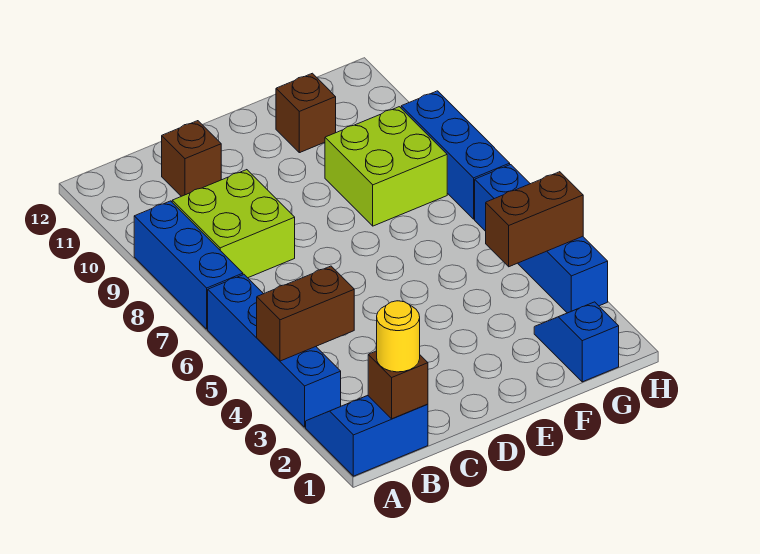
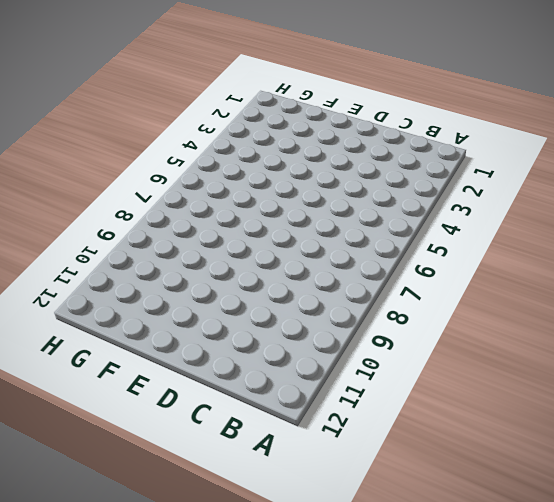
none -> blue 2x2 slope [306,395,428,476]
none -> blue 1x4 brick [208,275,341,427]
none -> blue 1x3 brick [134,201,243,329]

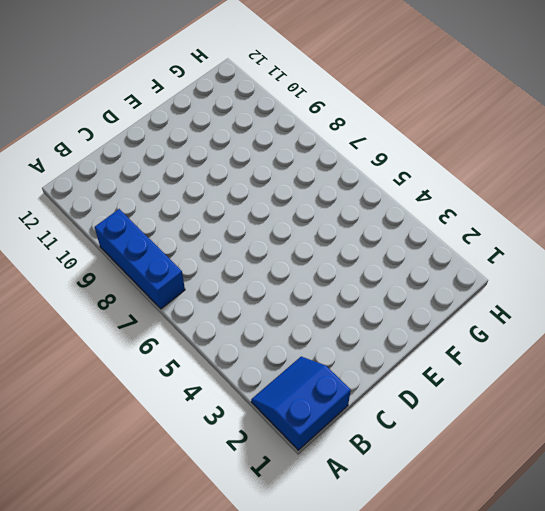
none -> blue 1x4 brick [208,275,341,427]
none -> lime 2x2 brick [172,170,295,278]
none -> brown 1x1 brick [161,121,221,196]

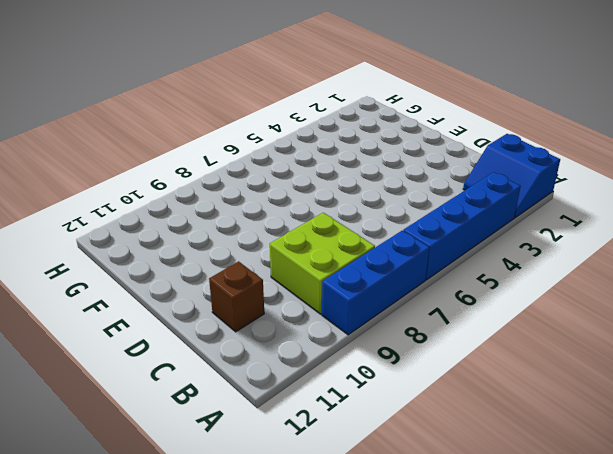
none -> lime 2x2 brick [325,107,447,226]
none -> brown 1x1 brick [276,73,336,153]
none -> blue 1x2 slope [534,302,619,382]

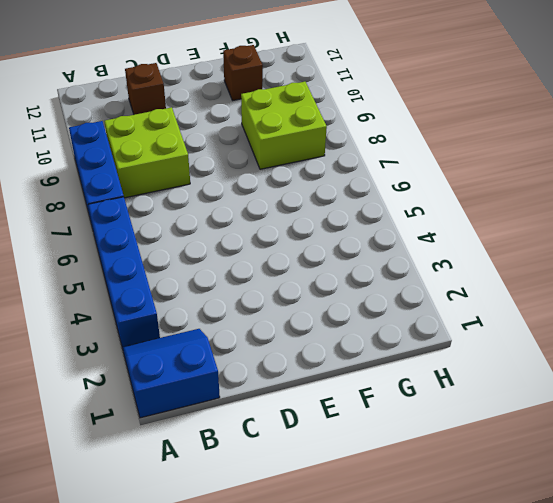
none -> blue 1x2 slope [534,302,619,382]
none -> blue 1x4 brick [475,165,608,313]
none -> blue 1x3 brick [401,91,510,219]

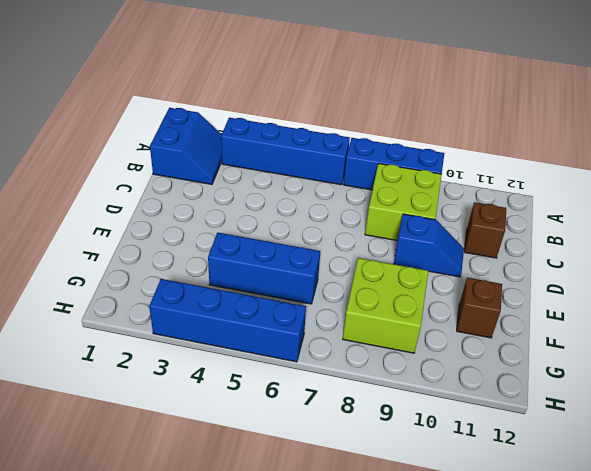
blue 1x2 slope [394,214,464,277] -> blue 1x2 slope moved to [534,302,619,382]
blue 1x3 brick [208,232,320,304] -> blue 1x3 brick moved to [401,91,510,219]
none -> brown 1x2 brick [257,266,354,361]
none -> brown 1x1 brick [368,351,428,419]
none -> brown 1x2 brick [486,172,583,267]

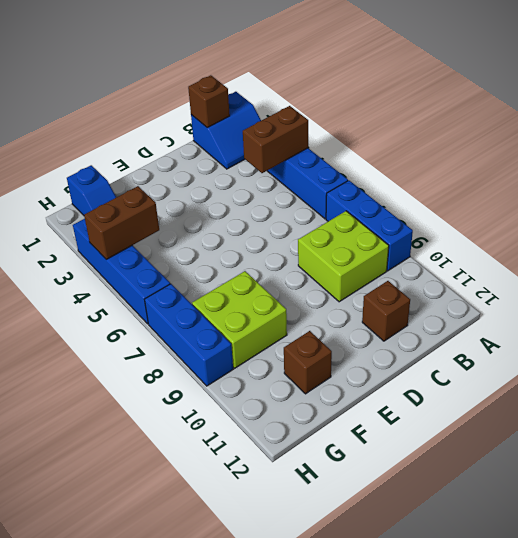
none -> yellow 1x1 round brick [377,301,420,372]

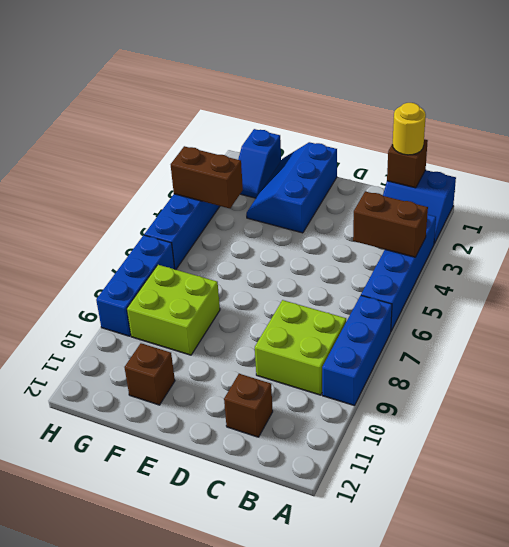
blue 2x3 slope [246,142,337,233] -> none

